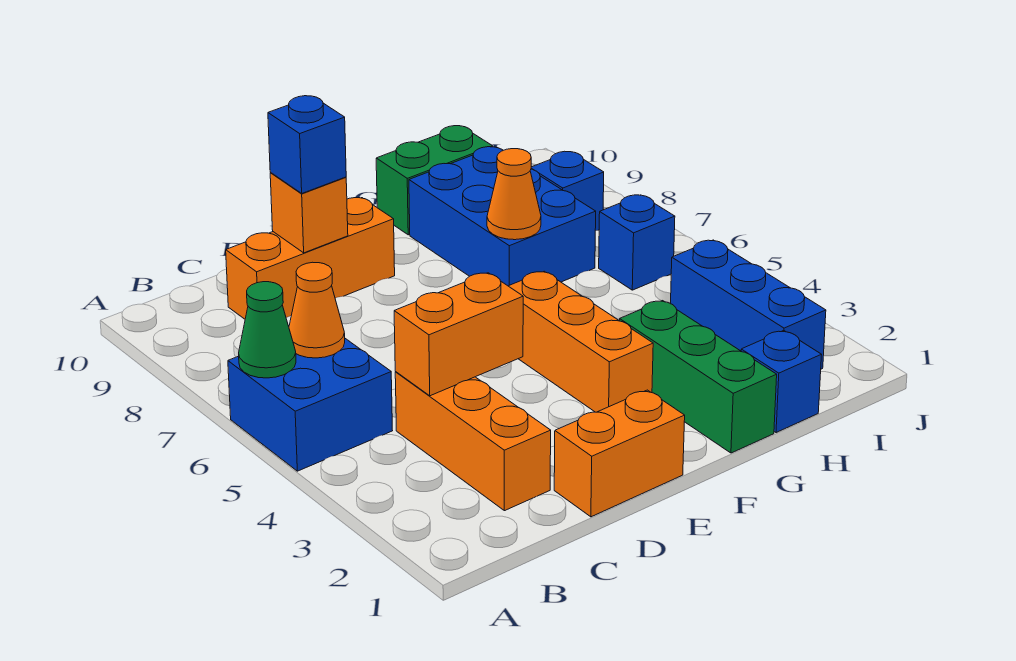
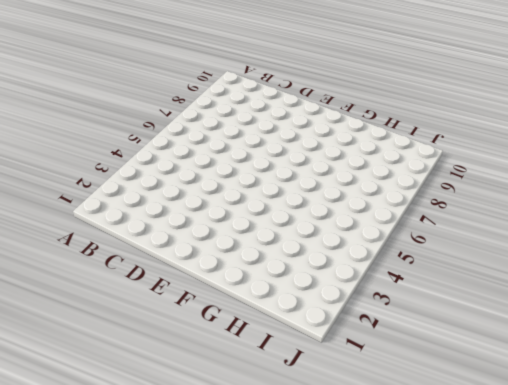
none -> blue 2x2 brick [228,339,393,471]
none -> orange 1x3 brick [395,372,551,511]
none -> orange 1x3 brick [226,198,395,319]

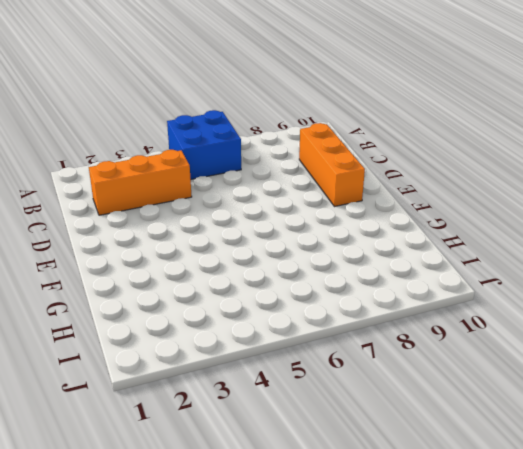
none -> orange 1x2 brick [554,390,685,517]
none -> orange 1x3 brick [509,271,653,412]
none -> green 1x3 brick [620,301,777,453]

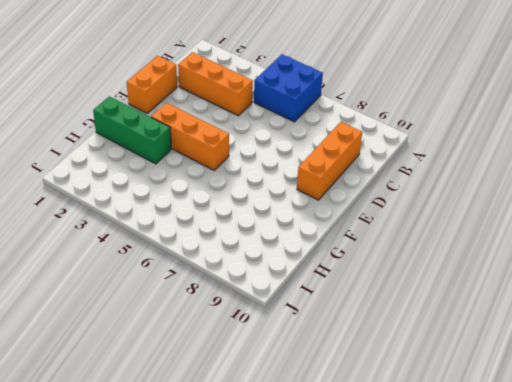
none -> blue 2x3 brick [409,147,596,286]
none -> green 1x2 brick [376,126,493,235]
none -> blue 1x1 brick [741,331,822,433]

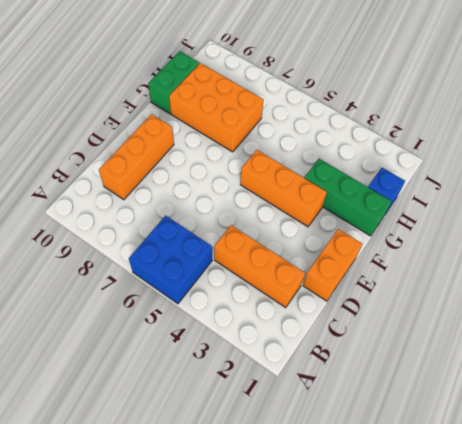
orange 2x3 brick [169,63,264,152] -> blue 2x3 brick [409,147,596,286]
none -> blue 1x3 brick [671,240,826,369]
none -> blue 1x1 brick [599,195,675,290]
none -> blue 1x1 brick [531,151,604,231]

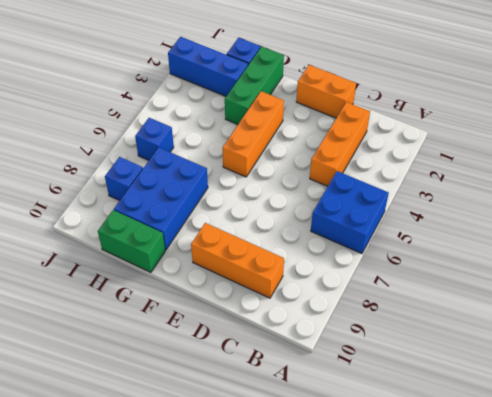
blue 1x3 brick [168,37,248,96] -> blue 1x3 brick turned to [671,240,826,369]
none -> green 1x1 cone [239,282,296,378]
none -> orange 1x1 cone [289,262,345,358]
none -> orange 1x2 brick [394,273,523,396]

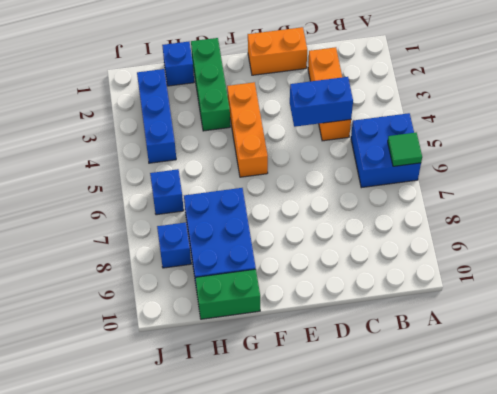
green 1x1 tile [388,133,422,166] -> green 1x1 cone [239,282,296,378]
blue 1x2 brick [290,77,353,127] -> orange 1x2 brick [394,273,523,396]
none -> orange 1x3 brick [226,198,395,319]
none -> orange 1x1 cone [289,262,345,358]
none -> orange 1x1 brick [270,173,348,253]

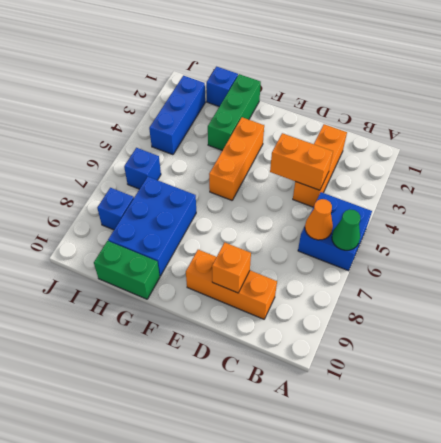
none -> orange 1x2 brick [554,390,685,517]
none -> orange 1x1 cone [487,149,541,240]
none -> blue 1x1 brick [268,96,346,193]

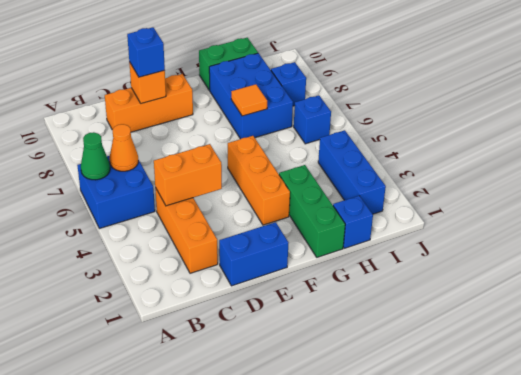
blue 1x2 brick [219,222,289,286] -> orange 1x2 brick [554,390,685,517]
orange 1x1 tile [231,84,267,116] -> orange 1x1 cone [487,149,541,240]

